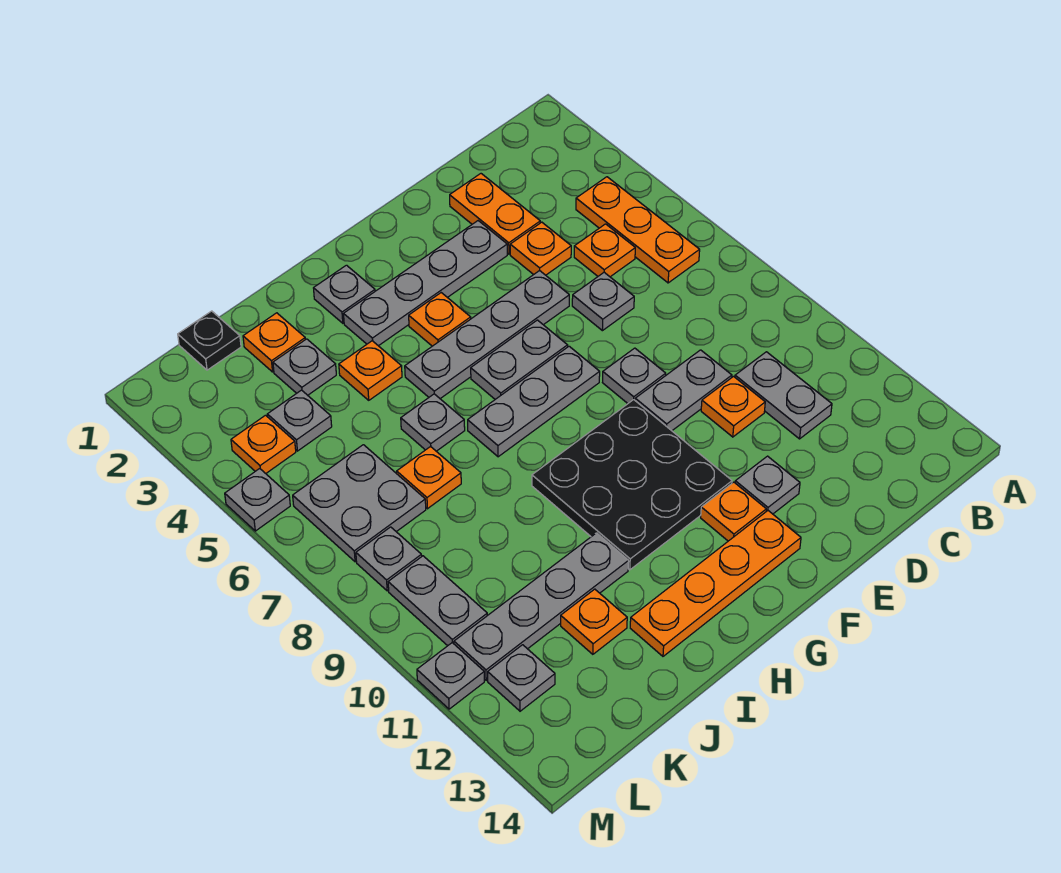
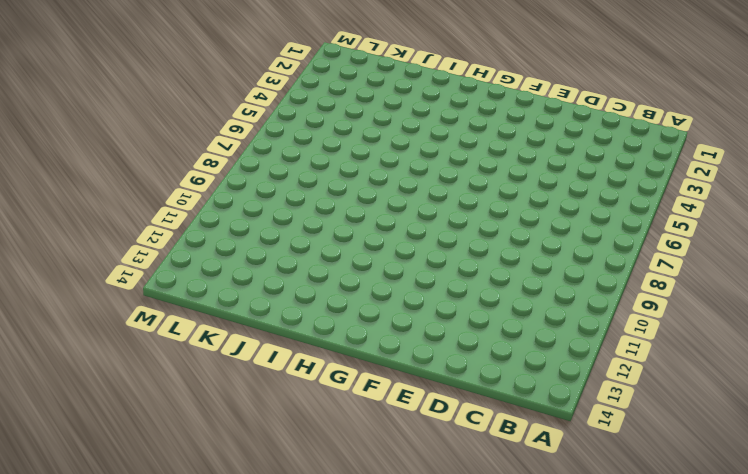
none -> orange 1x3 plate [576,177,700,283]
none -> orange 1x1 plate [574,224,635,277]
none -> grey 1x2 plate [735,352,832,439]
none -> orange 1x2 plate [450,174,540,254]

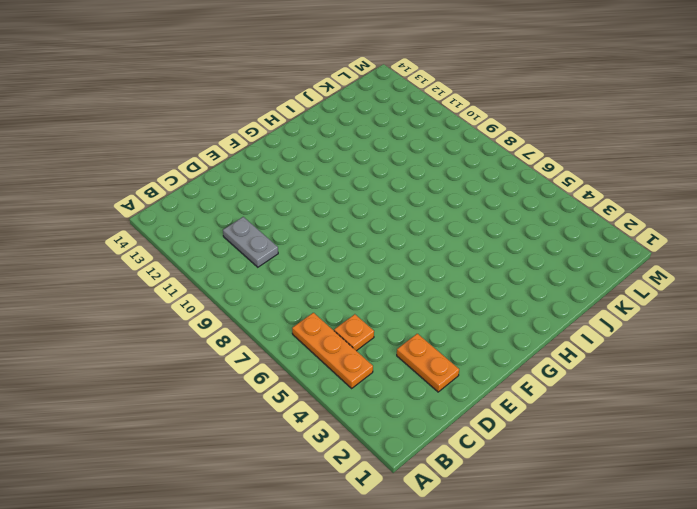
none -> orange 1x1 plate [510,222,571,275]
none -> grey 1x1 plate [572,272,634,331]
none -> grey 1x2 plate [635,350,732,431]
none -> orange 1x1 plate [701,377,765,437]

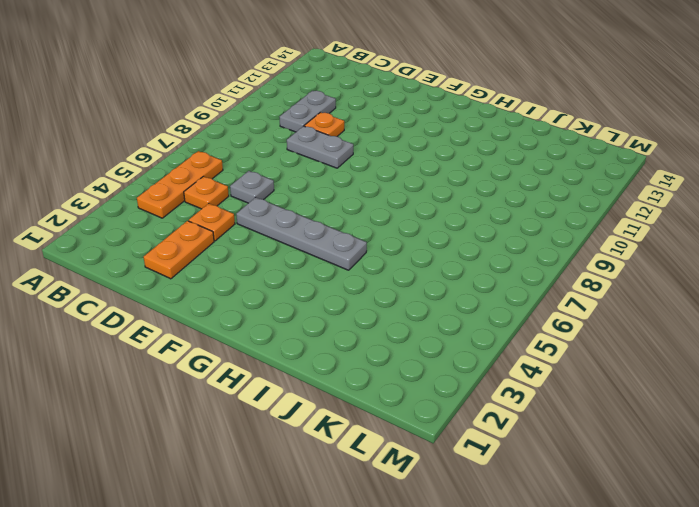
none -> grey 1x4 plate [344,221,507,346]
none -> grey 1x1 plate [603,348,666,403]
none -> grey 1x1 plate [735,456,800,514]
none -> grey 1x2 plate [471,320,568,399]

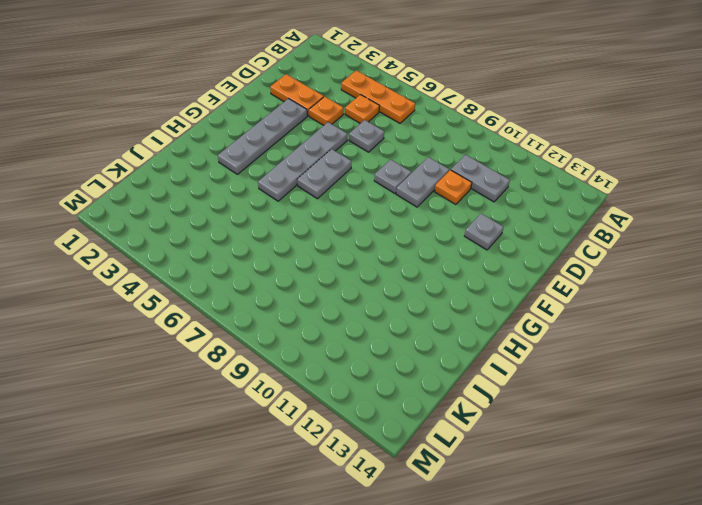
none -> grey 1x3 plate [468,346,600,457]
none -> black 3x3 plate [532,400,732,570]
none -> orange 1x1 plate [701,482,766,541]
none -> orange 1x4 plate [630,511,801,656]

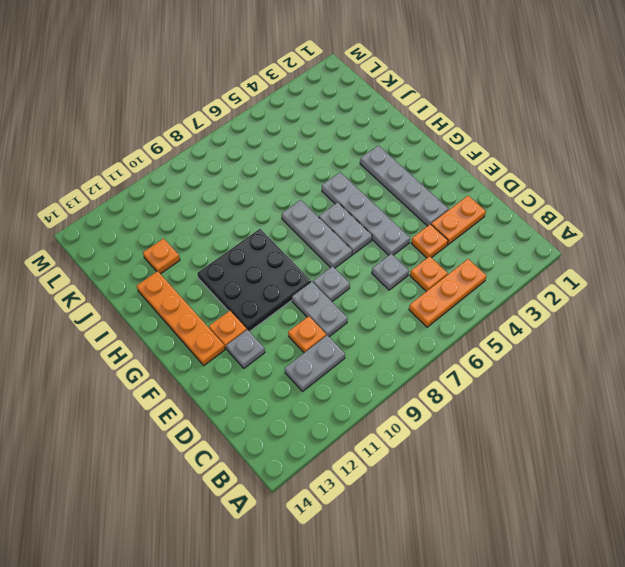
none -> orange 1x1 plate [409,293,471,346]
none -> grey 1x1 plate [314,265,375,323]
none -> orange 1x1 plate [339,341,402,400]
none -> grey 1x1 plate [401,394,465,451]

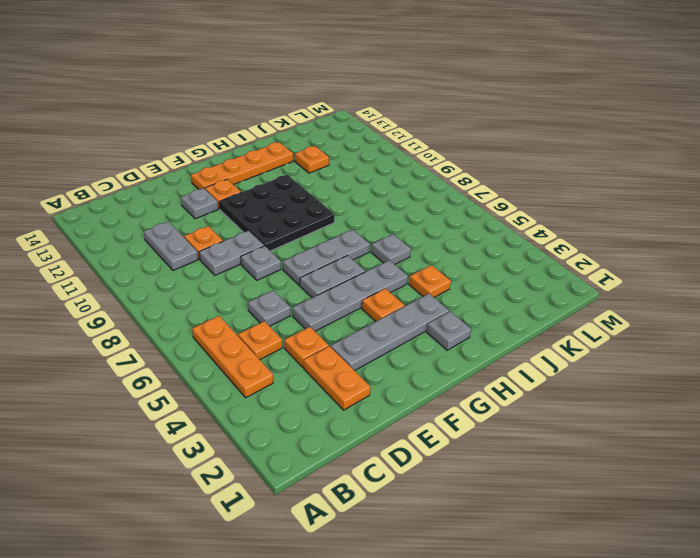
none -> grey 1x4 plate [454,533,629,680]
none -> orange 1x1 plate [243,313,305,372]
none -> grey 1x1 plate [273,339,336,395]
none -> orange 1x1 plate [397,447,461,509]

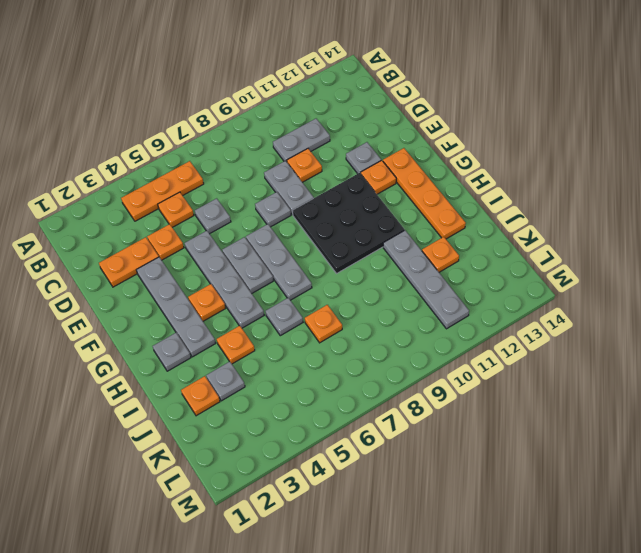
none -> black 1x1 plate [178,311,241,370]
none -> grey 1x1 plate [267,390,332,451]
none -> grey 2x2 plate [293,445,426,562]
none -> orange 1x1 plate [231,415,296,473]

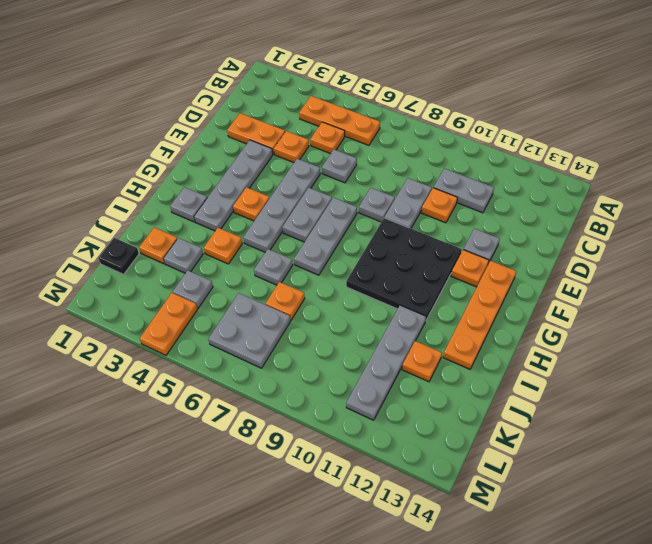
orange 1x2 plate [140,293,197,355] -> orange 1x1 plate [231,415,296,473]
none -> grey 1x1 plate [356,527,422,591]
none -> grey 1x2 plate [388,556,487,646]
none -> grey 1x1 plate [488,645,555,711]
none -> grey 1x1 plate [225,469,290,531]

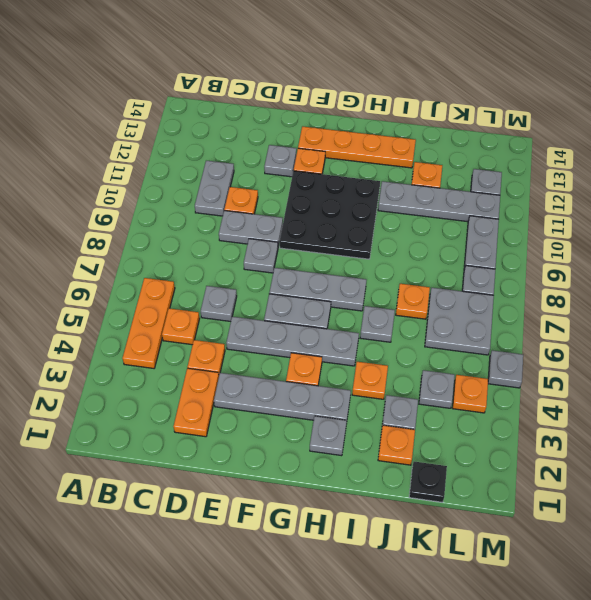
none -> grey 1x1 plate [417,643,484,709]

